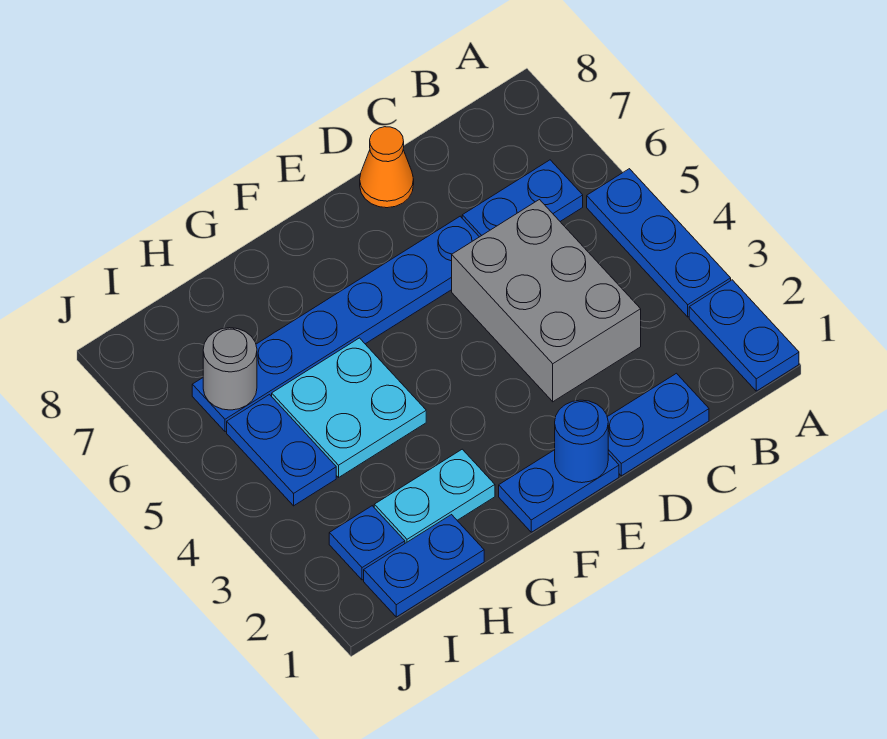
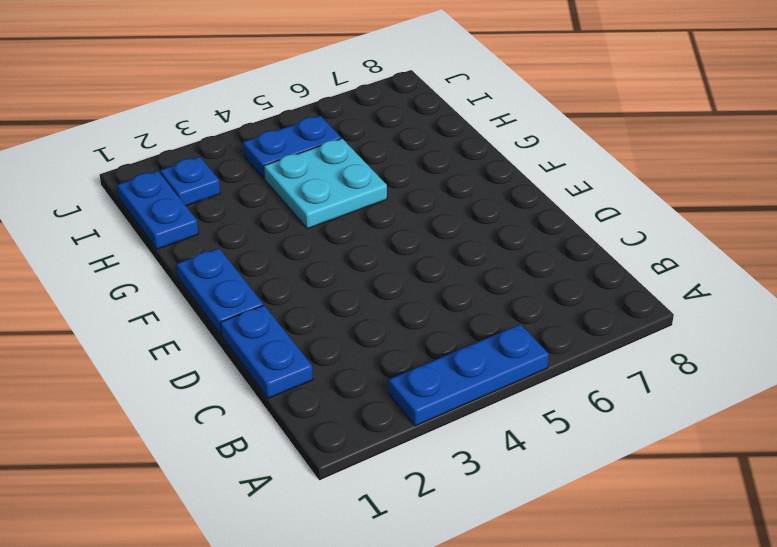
none -> blue 1x2 plate [689,280,799,391]
none -> blue 1x2 plate [462,160,583,237]
none -> grey 2x3 brick [452,200,641,402]

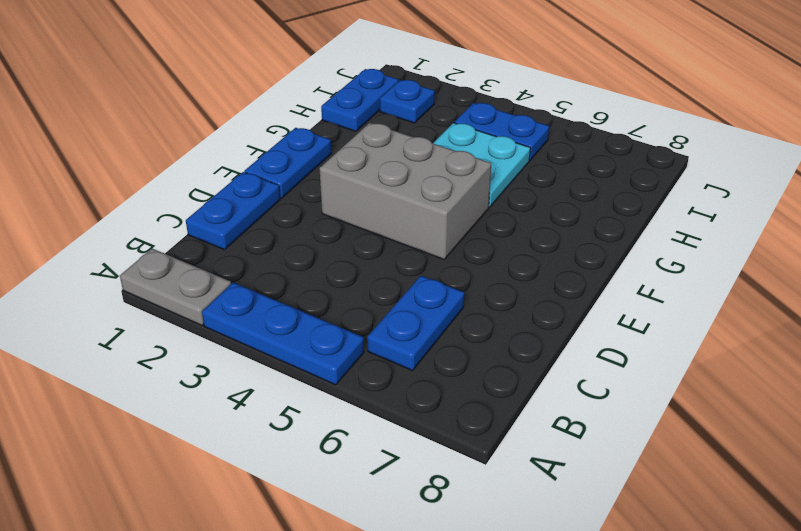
grey 1x2 plate [120,249,231,325] -> blue 1x2 plate [689,280,799,391]
grey 2x3 brick [319,123,491,259] -> grey 2x3 brick moved to [452,200,641,402]
none -> blue 1x6 plate [192,216,479,432]
none -> orange 1x1 cone [360,127,414,208]
none -> cyan 1x2 plate [374,449,495,543]

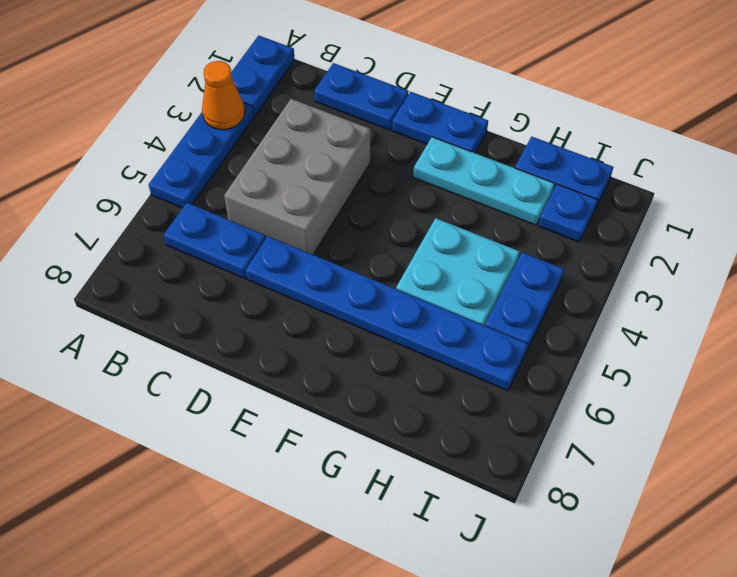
orange 1x1 cone [202,61,245,129] -> orange 1x1 cone moved to [360,127,414,208]
cyan 1x3 plate [413,137,555,225] -> cyan 1x2 plate [374,449,495,543]
none -> blue 1x1 round brick [555,400,608,483]
none -> grey 1x1 round brick [203,328,257,410]

